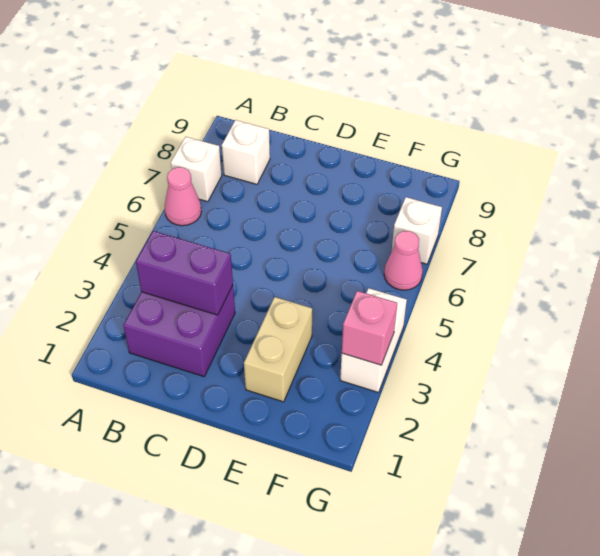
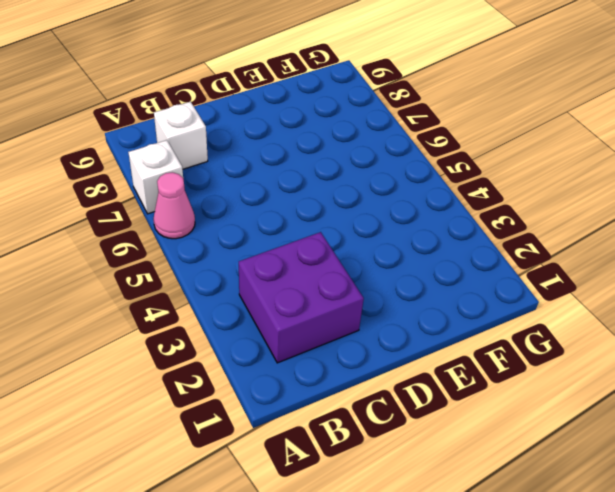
none -> tan 1x2 brick [244,297,312,402]
none -> white 1x2 brick [340,288,407,392]

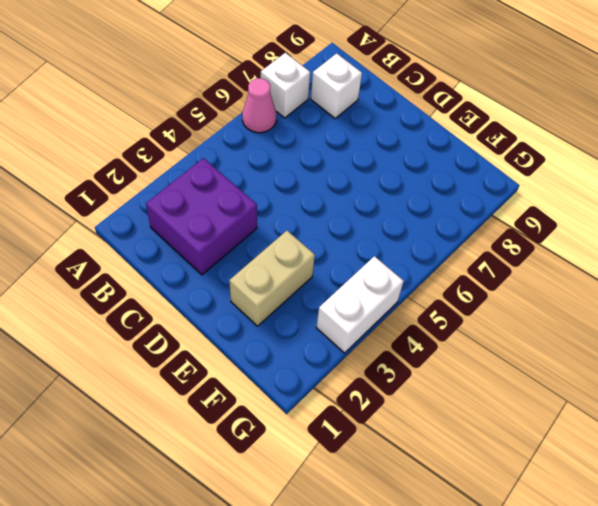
none -> pink 1x1 cone [384,231,423,290]
none -> white 1x1 brick [392,197,442,264]

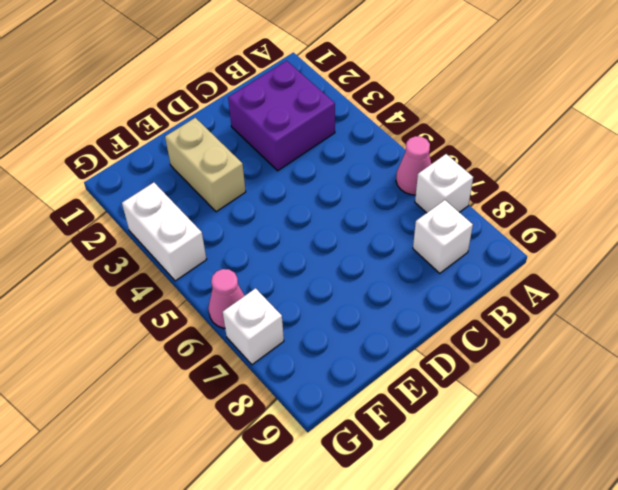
none -> purple 1x2 brick [136,231,233,315]
none -> pink 1x1 brick [342,291,397,365]

